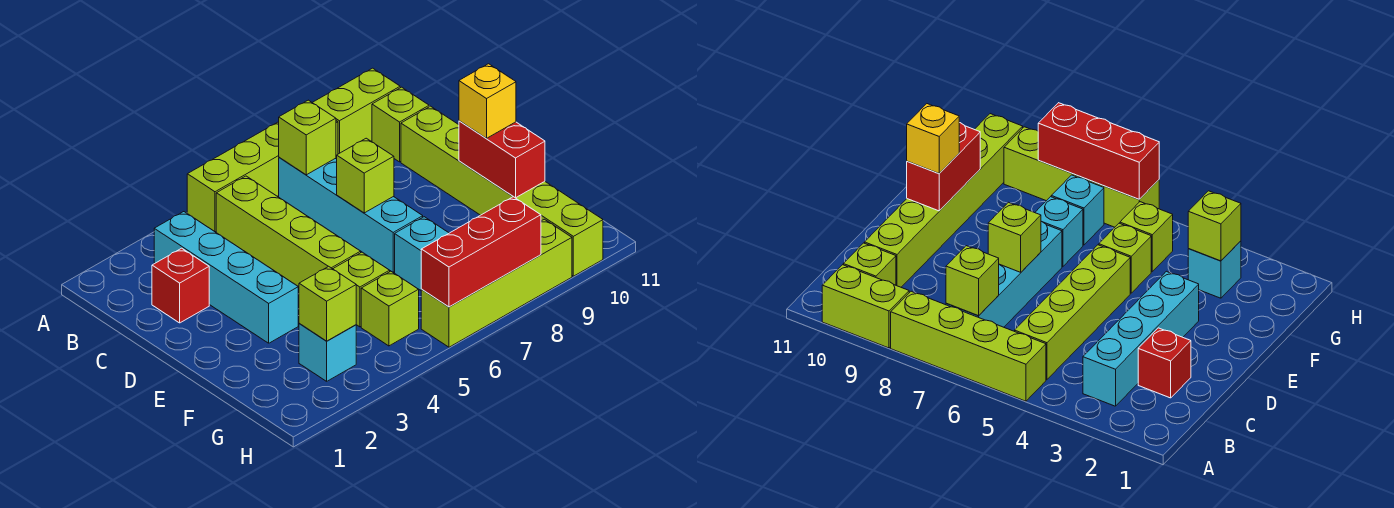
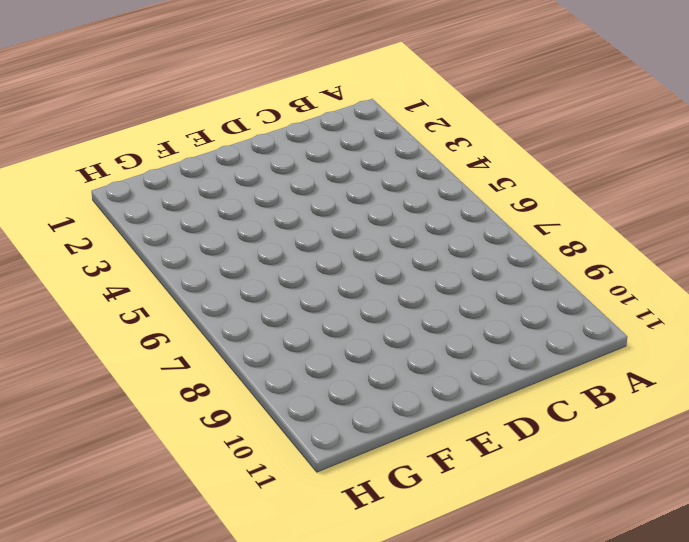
none -> lime 1x4 brick [187,121,338,232]
none -> lime 1x2 brick [313,68,400,154]
none -> cyan 1x4 brick [154,212,298,343]

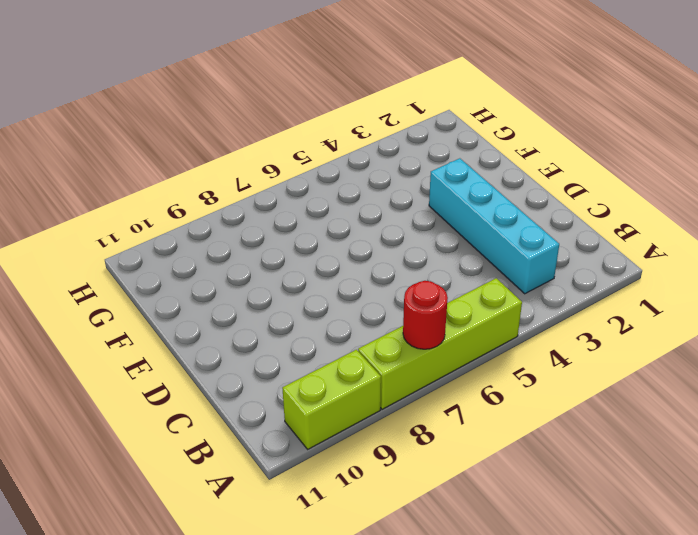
red 1x1 round brick [403,281,448,349] -> none
none -> lime 1x4 brick [216,176,361,287]
none -> cyan 1x4 brick [279,157,423,272]
none -> lime 1x1 brick [372,87,430,162]

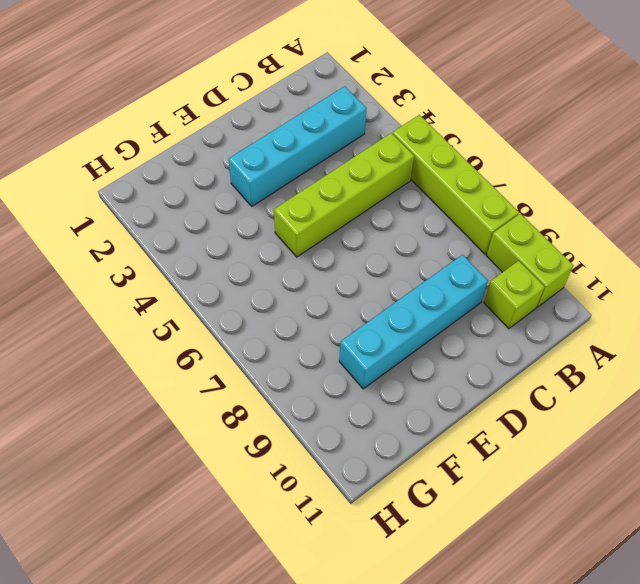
cyan 1x4 brick [339,255,488,389] -> cyan 1x4 brick moved to [279,157,423,272]
none -> red 1x1 brick [152,248,209,323]
none -> lime 1x6 brick [401,106,603,276]
none -> lime 1x1 brick [333,252,390,327]

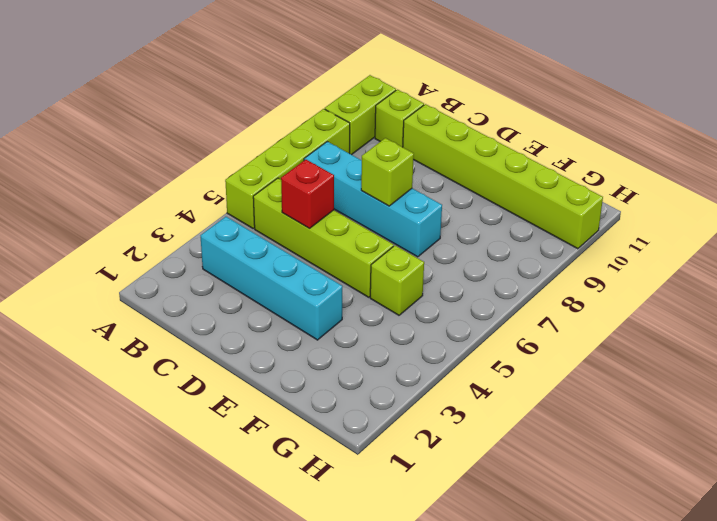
red 1x1 brick [281,159,334,228] -> red 1x1 brick moved to [152,248,209,323]
none -> cyan 1x1 brick [395,217,449,290]
none -> cyan 1x1 brick [299,324,356,381]
none -> lime 1x1 brick [361,271,419,346]

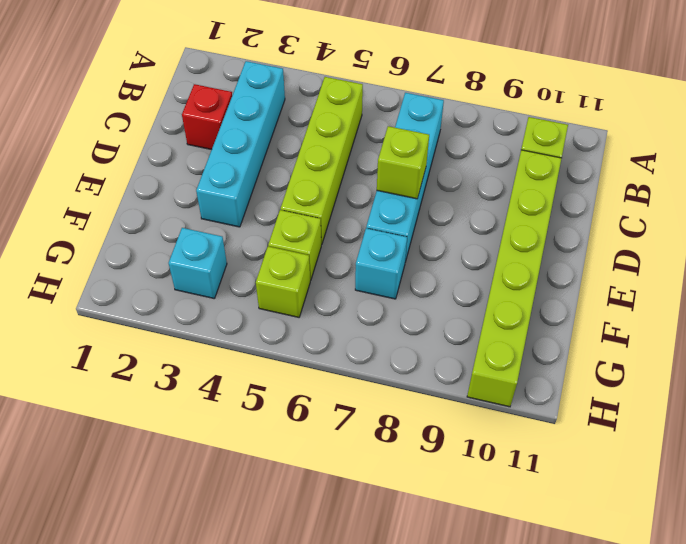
none -> lime 1x4 brick [187,121,338,232]
none -> lime 1x2 brick [313,68,400,154]
none -> cyan 1x1 brick [1051,175,1104,245]

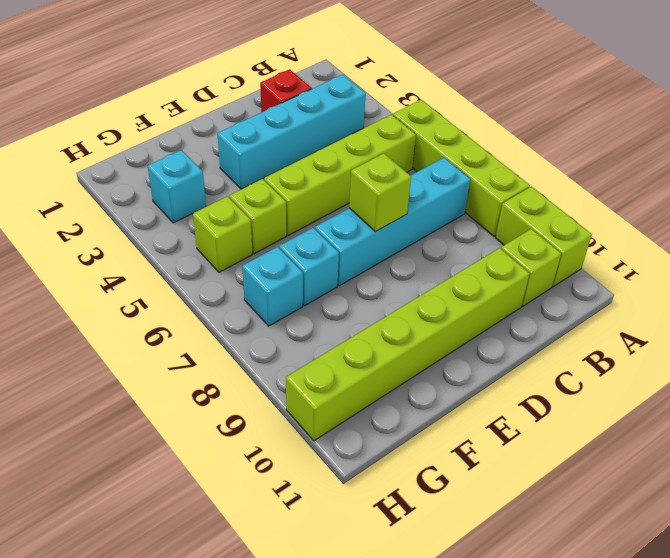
none -> lime 1x4 brick [421,219,572,347]
none -> lime 1x1 brick [279,100,336,175]
none -> red 1x2 brick [459,121,545,198]

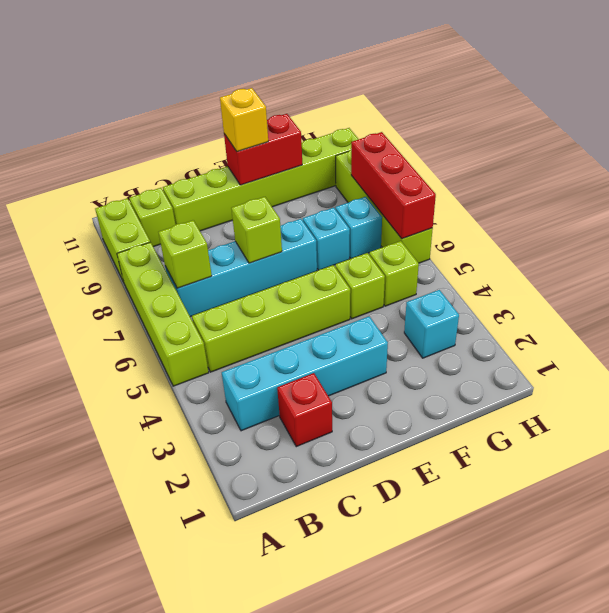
none -> lime 1x1 brick [299,266,356,341]

